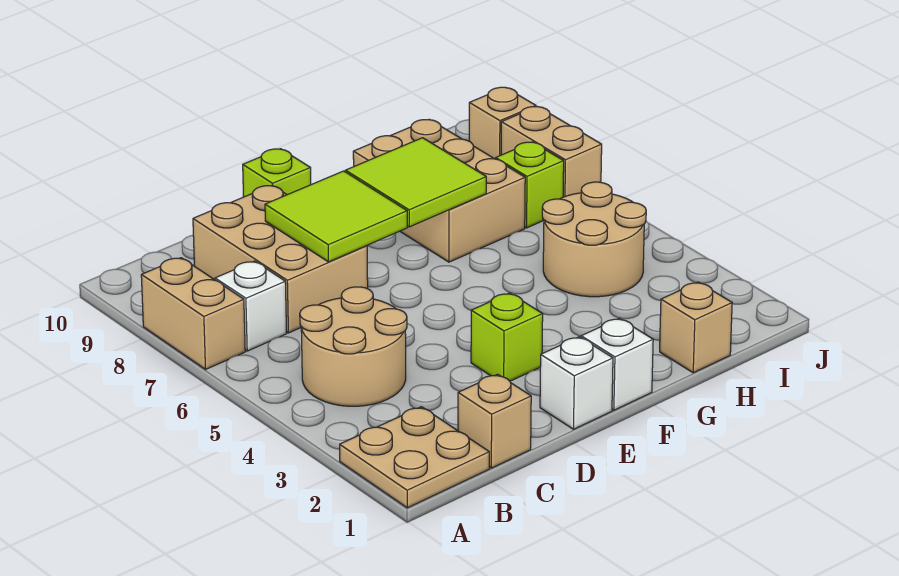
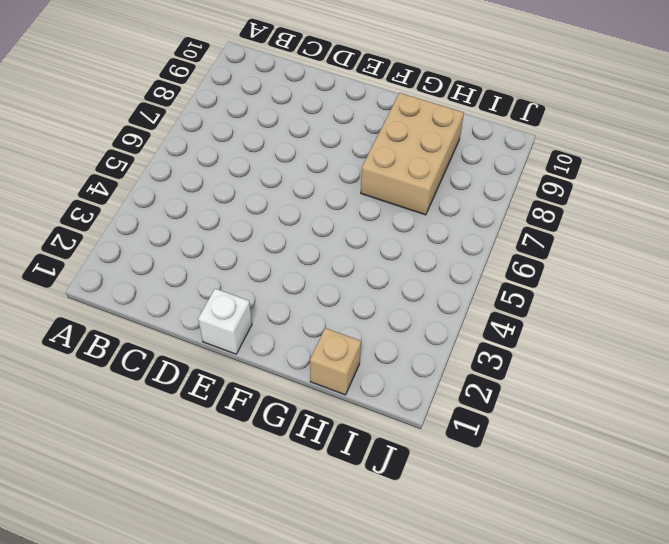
none -> tan 2x2 plate [340,407,489,508]
none -> tan 1x2 brick [141,258,245,369]
none -> tan 2x2 round brick [300,287,407,406]

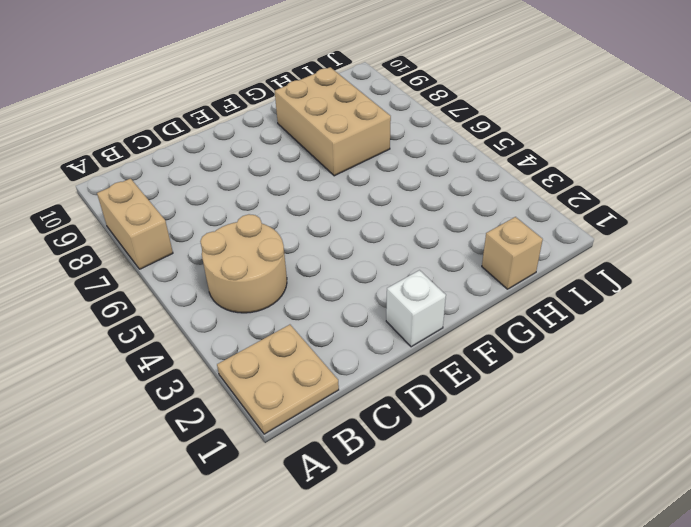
none -> white 1x1 brick [215,261,287,351]
none -> tan 1x1 brick [458,374,531,468]
none -> tan 2x3 brick [193,185,368,333]

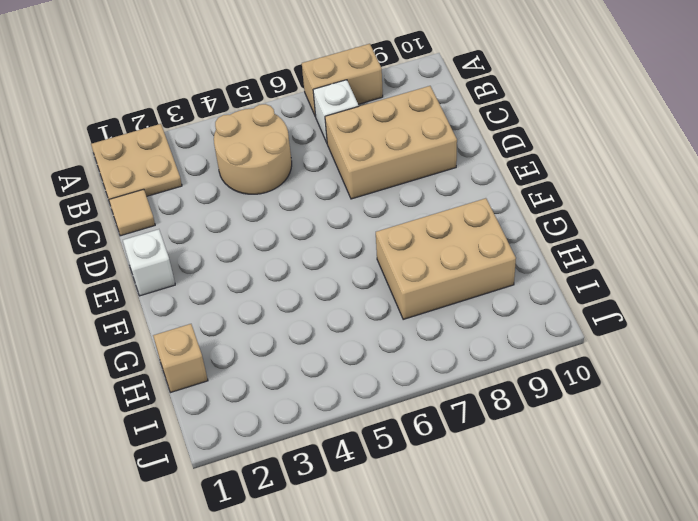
tan 1x1 tile [109,189,155,236] -> tan 1x1 brick [458,374,531,468]
none -> lime 1x1 brick [471,293,543,381]
none -> lime 1x1 brick [243,149,311,197]
none -> white 1x1 brick [581,318,653,410]

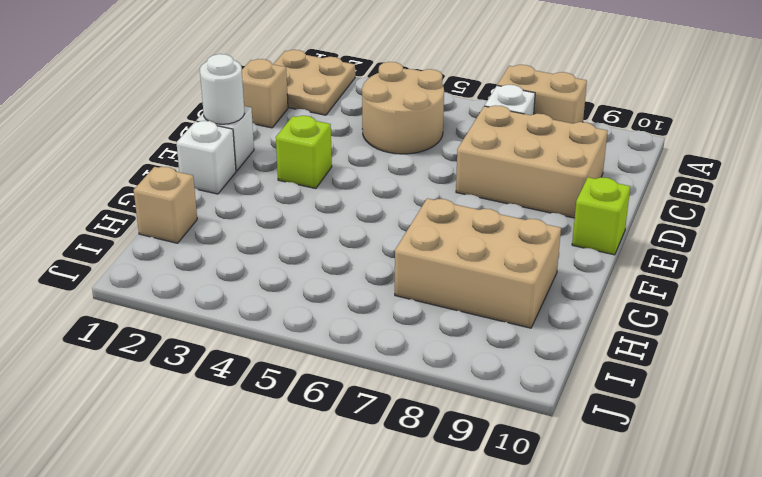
white 1x1 round brick [200,54,245,124] -> none
none -> tan 2x2 round brick [542,182,646,297]
none -> lime 1x1 brick [496,142,564,228]
none -> tan 1x2 brick [501,107,602,197]

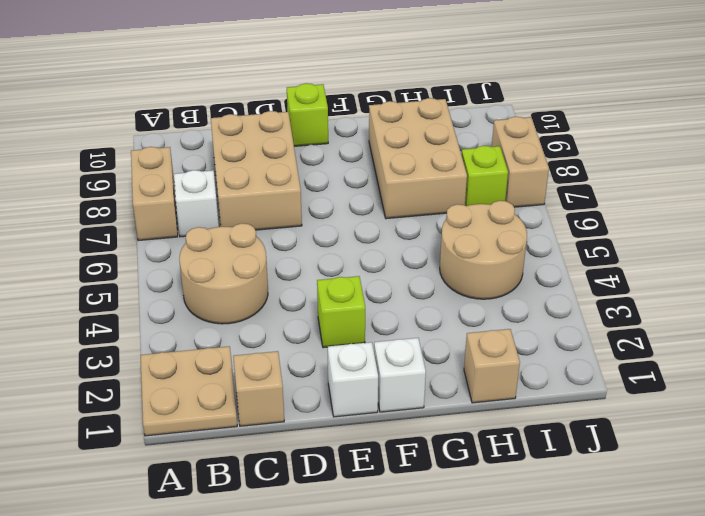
none -> tan 1x1 brick [469,87,536,159]
none -> lime 2x2 tile [265,171,407,262]
none -> lime 2x2 tile [346,138,486,227]

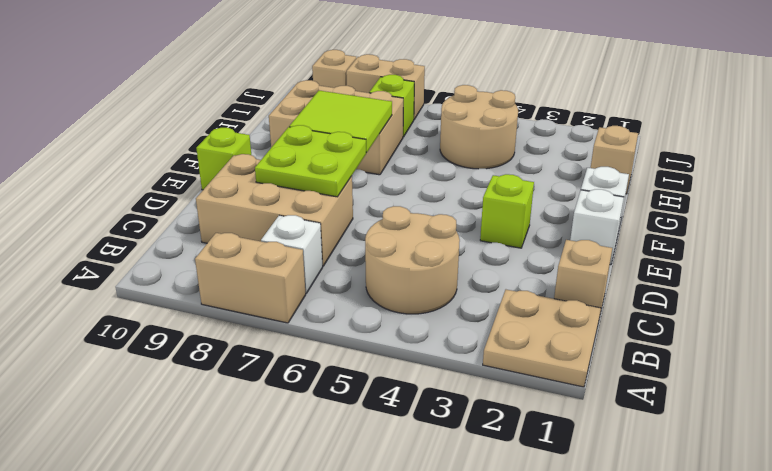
lime 2x2 plate [255,125,366,197] -> lime 2x2 tile [265,171,407,262]

